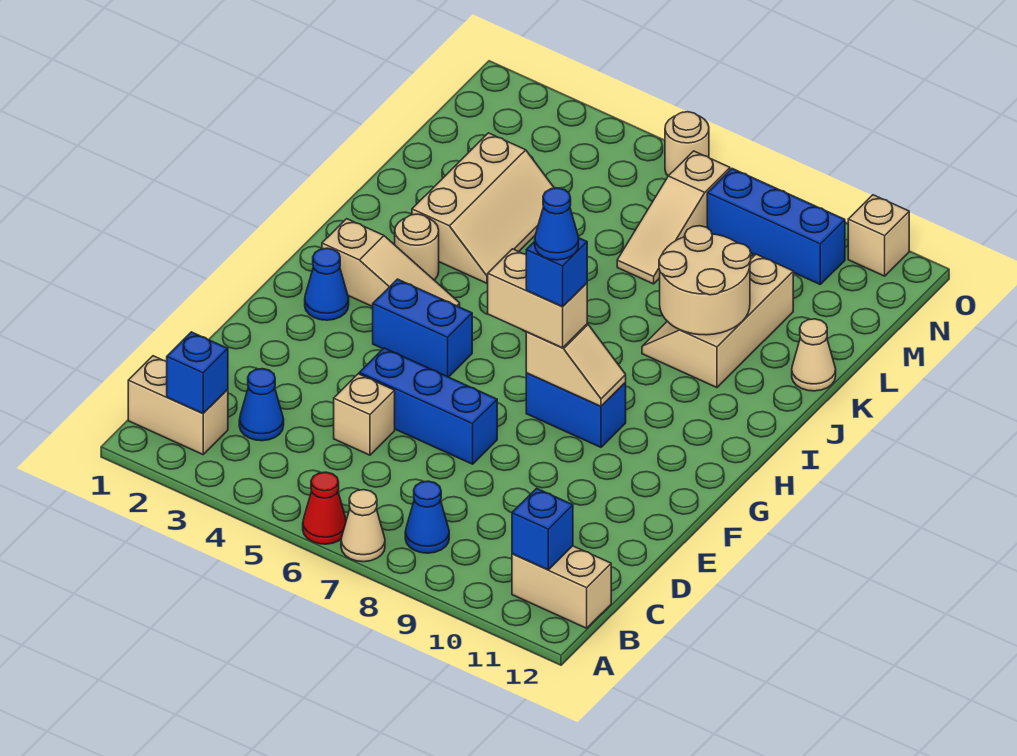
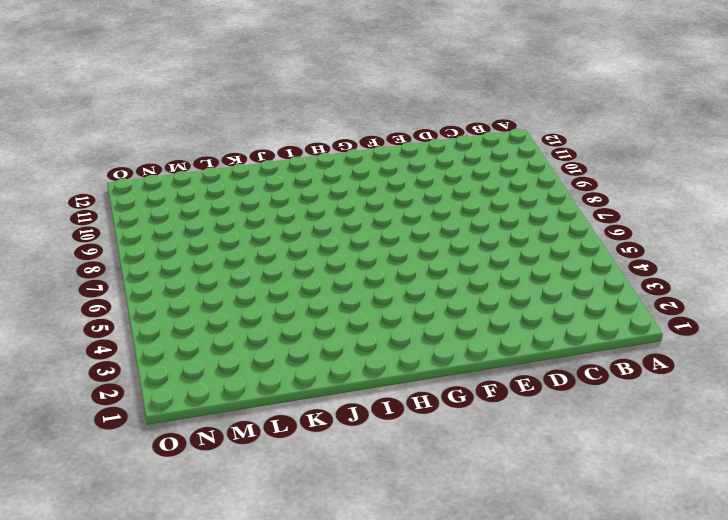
none -> red 1x1 cone [303,472,346,544]
none -> tan 1x1 cone [341,490,385,562]
none -> tan 1x2 brick [128,356,228,454]

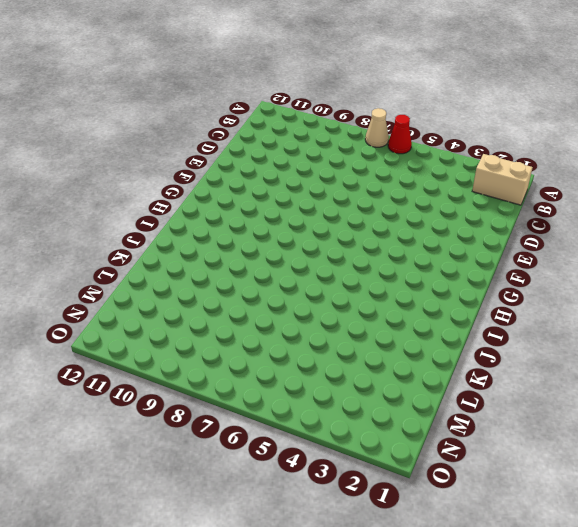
none -> blue 1x1 cone [405,481,449,553]
none -> tan 1x2 brick [512,546,611,628]
none -> blue 1x1 cone [239,369,284,441]

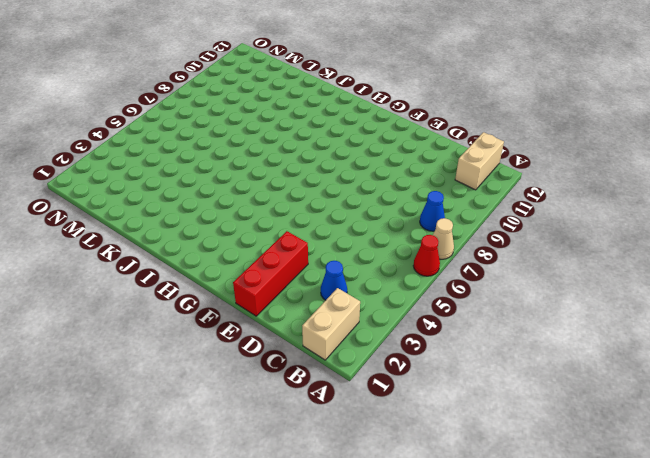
red 1x3 brick [233,231,308,316] -> none
none -> tan 1x1 brick [334,374,395,455]
none -> blue 1x3 brick [359,348,497,464]
none -> blue 1x1 cone [305,248,349,320]

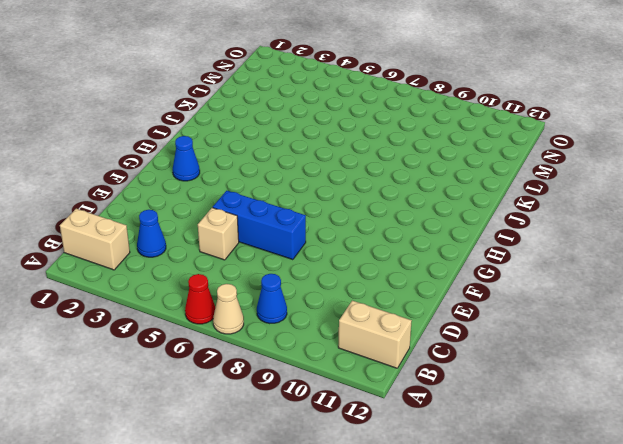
none -> blue 1x2 brick [373,279,472,377]
none -> blue 1x2 brick [526,373,626,447]
none -> tan 1x3 slope [322,219,460,307]

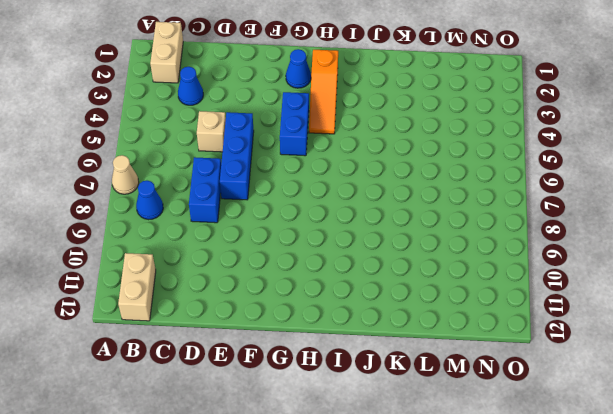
blue 1x2 brick [189,157,221,223] -> blue 1x2 brick moved to [526,373,626,447]
orange 1x3 slope [309,50,338,134] -> tan 1x3 slope [322,219,460,307]
none -> red 1x1 cone [303,472,346,544]
none -> tan 1x1 round brick [395,214,439,280]
none -> tan 2x3 slope [412,133,554,283]

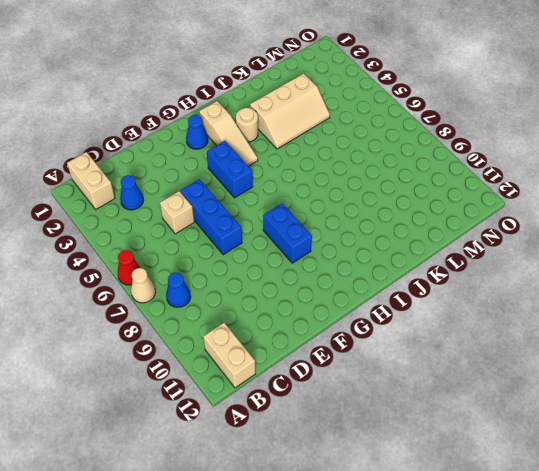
none -> tan 2x3 slope [642,254,793,388]
none -> tan 1x1 cone [792,319,836,391]
none -> tan 1x3 slope [617,151,730,284]

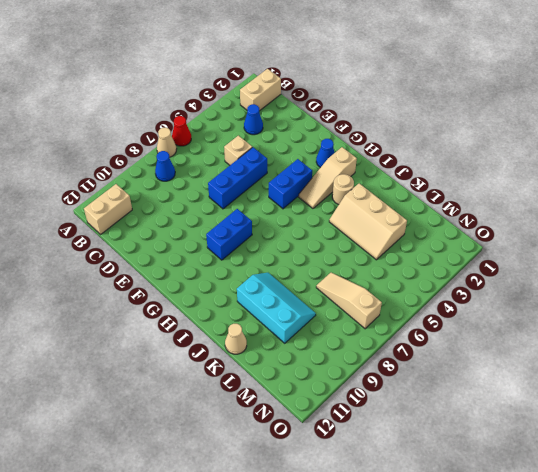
cyan 2x3 slope [237,273,316,343] -> tan 2x3 slope [642,254,793,388]
none -> blue 1x3 brick [707,169,845,284]
none -> tan 1x1 round brick [665,112,709,176]
none -> tan 1x1 brick [848,195,909,276]

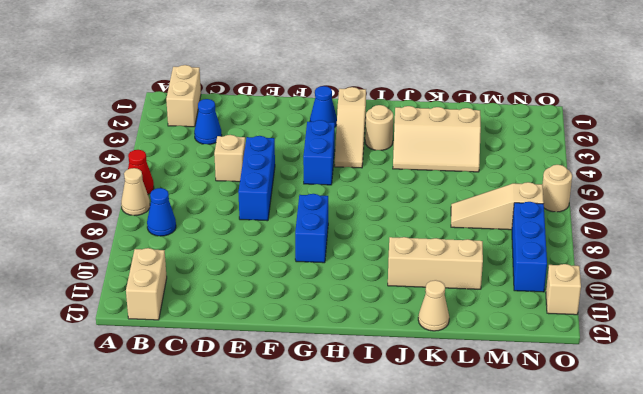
none -> blue 1x1 brick [167,332,228,414]
none -> blue 1x1 brick [512,488,573,570]
none -> tan 1x2 slope [526,324,626,406]

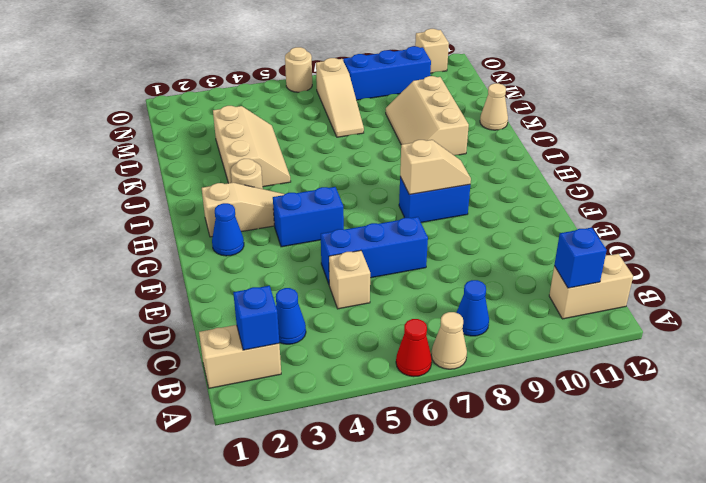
none -> tan 2x2 round brick [659,226,751,335]
none -> tan 1x2 brick [488,249,587,348]
none -> blue 1x1 brick [526,238,587,307]

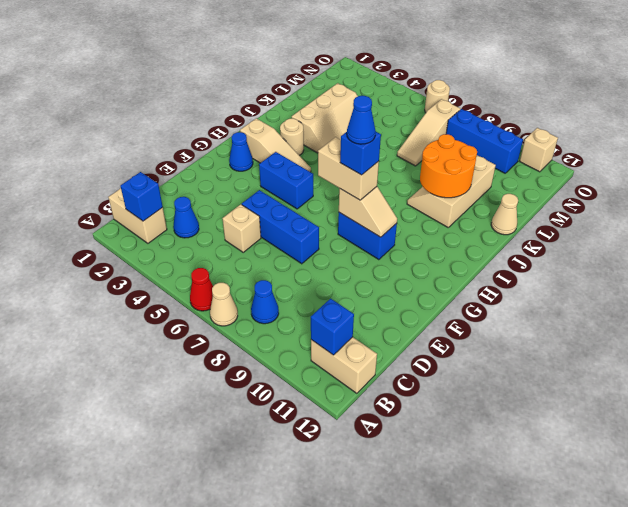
orange 2x2 round brick [420,134,477,198] -> tan 2x2 round brick [659,226,751,335]

